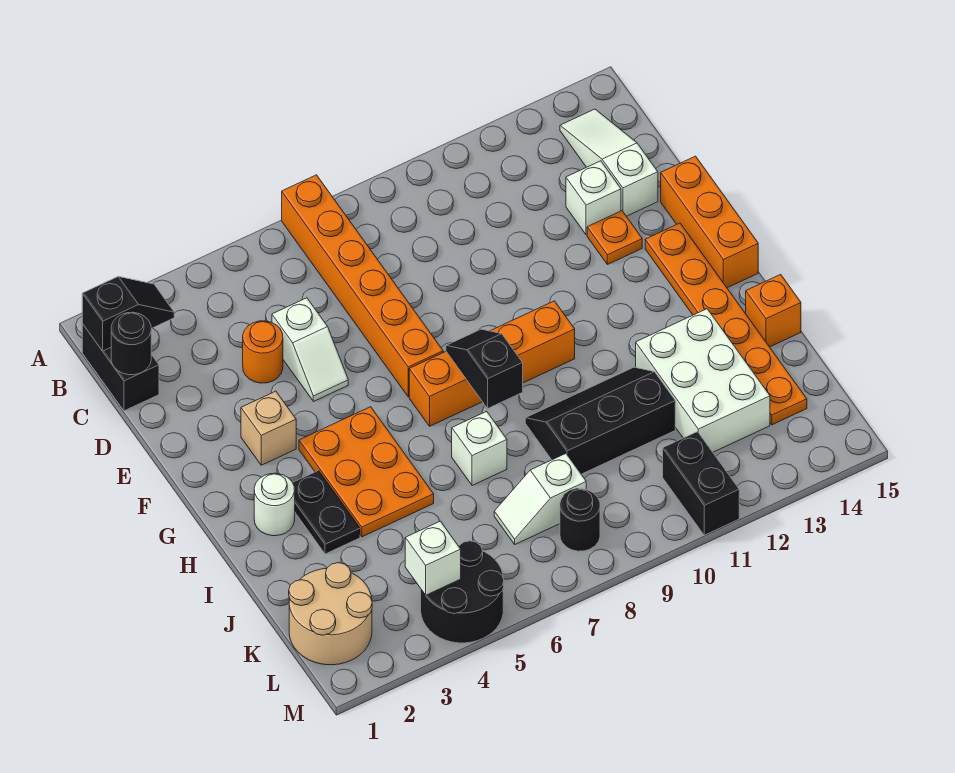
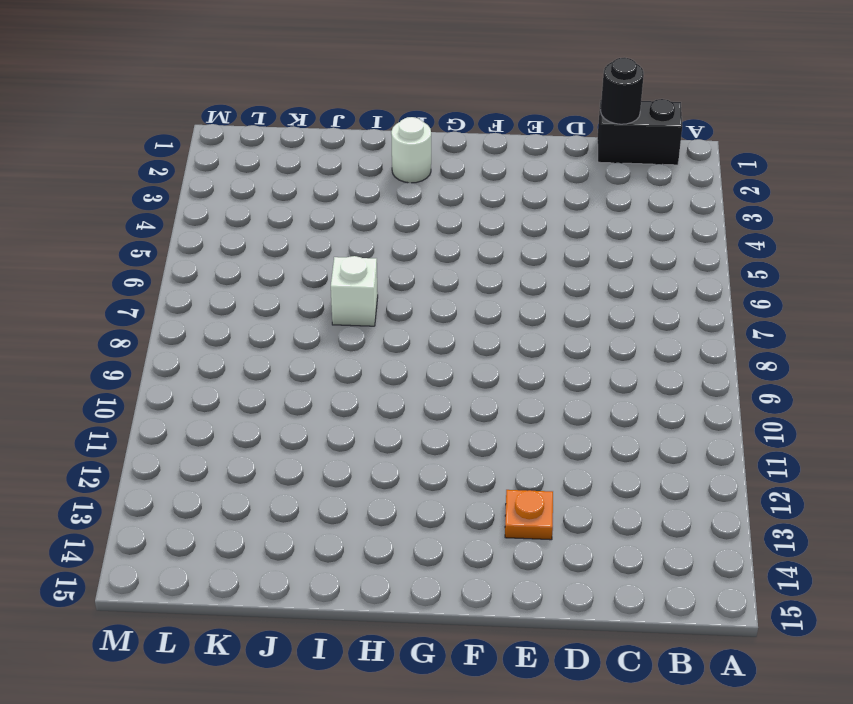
none -> orange 1x6 brick [282,175,443,397]
none -> white 1x3 slope [560,109,658,216]
none -> orange 1x1 round brick [243,321,283,383]

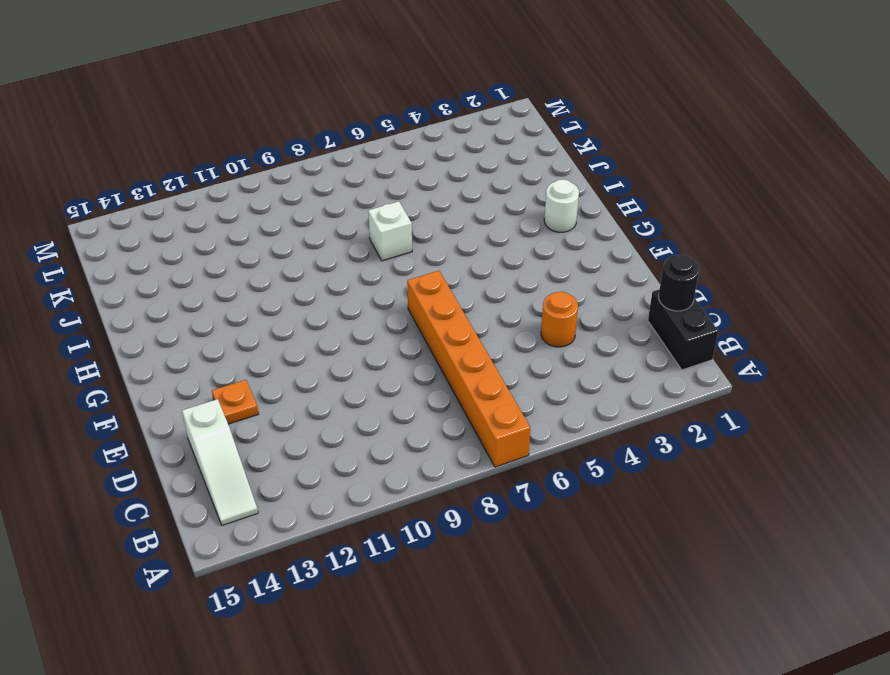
none -> white 1x2 slope [272,298,348,402]
none -> white 1x1 brick [566,161,621,235]
none -> orange 1x3 brick [661,156,758,288]

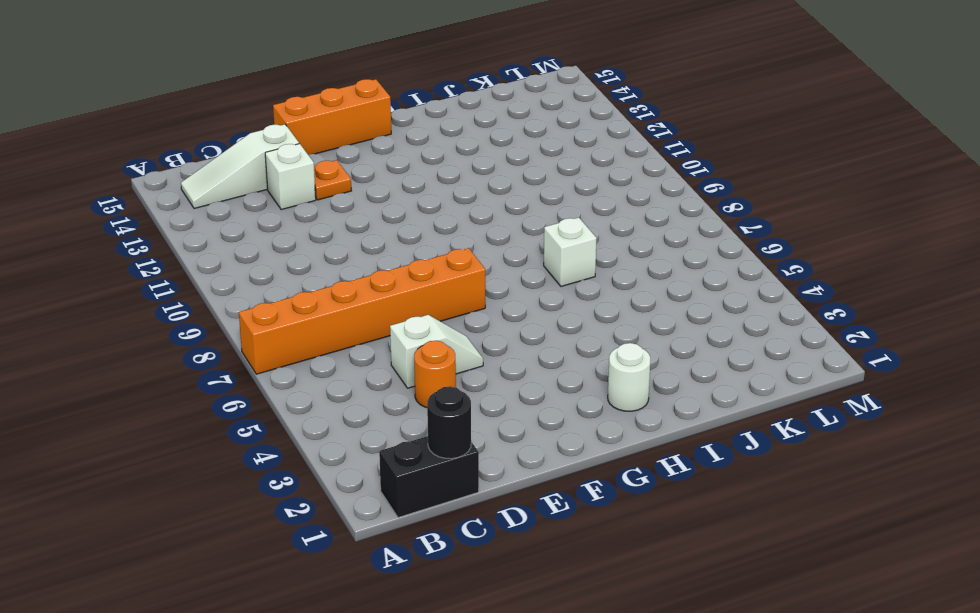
none -> tan 1x1 brick [241,391,296,465]
none -> orange 1x6 plate [645,223,807,425]
none -> orange 2x3 plate [299,407,434,537]

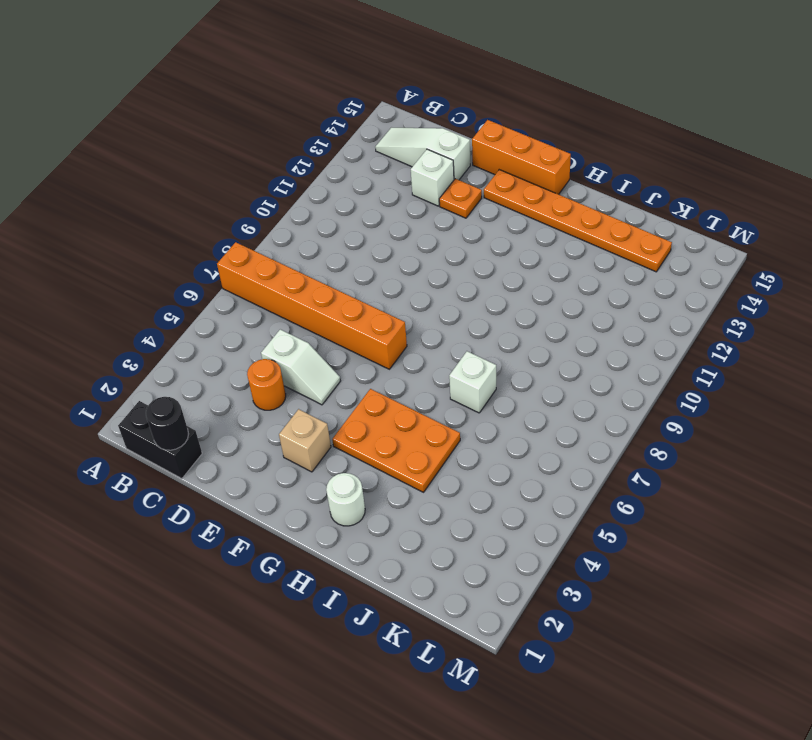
none -> orange 1x4 brick [409,301,575,426]
none -> black 1x2 plate [293,471,360,554]
none -> black 2x3 slope [525,367,675,474]

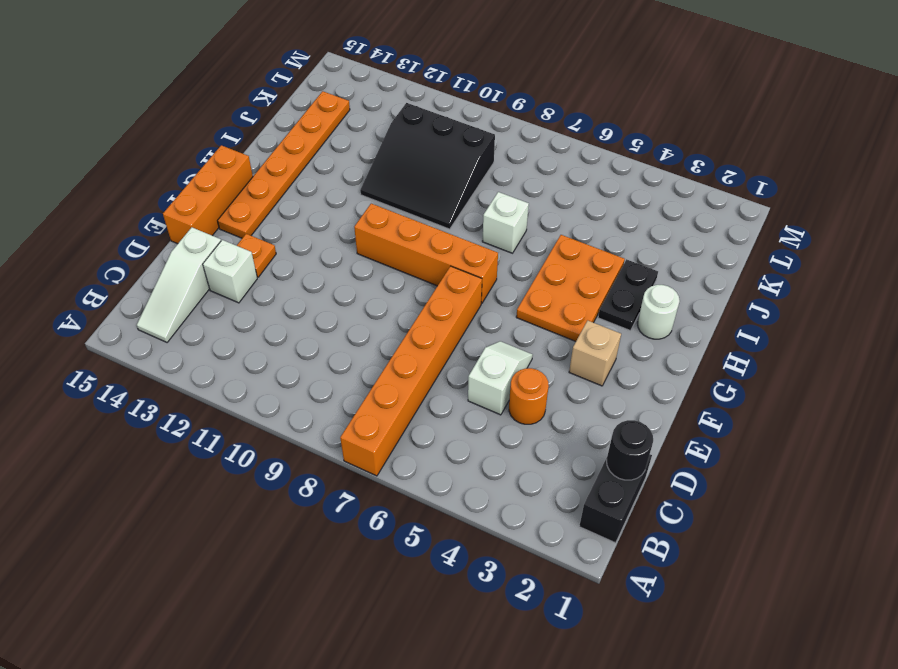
black 3x3 slope [360,103,495,229] -> black 2x3 slope [525,367,675,474]
none -> white 2x3 brick [636,309,770,452]
none -> orange 1x1 brick [746,274,801,347]
none -> tan 2x2 round brick [289,563,372,665]

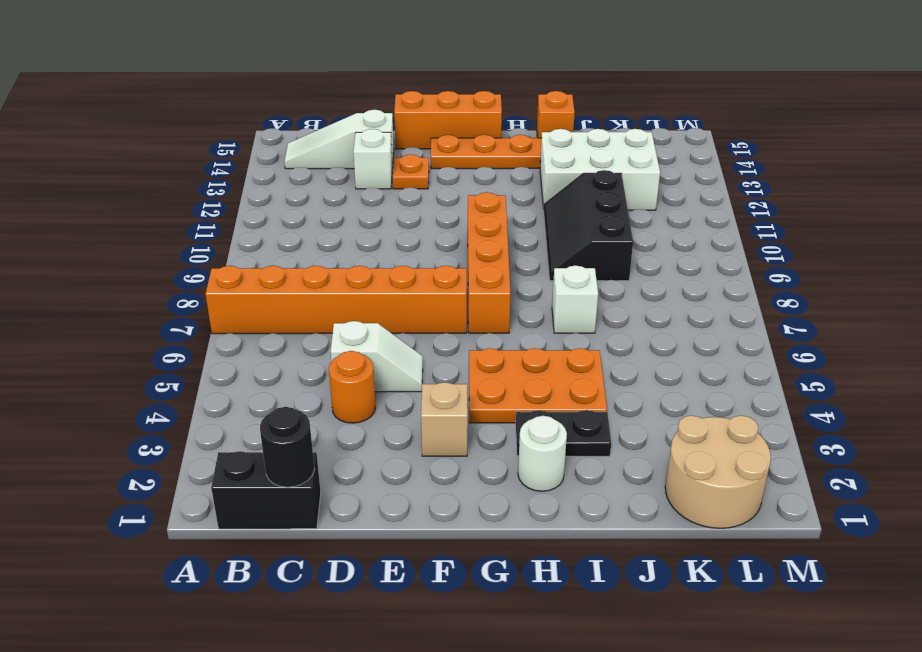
none -> white 1x2 slope [494,454,586,544]
none -> black 2x2 round brick [421,541,504,643]
none -> black 1x1 round brick [560,489,600,551]

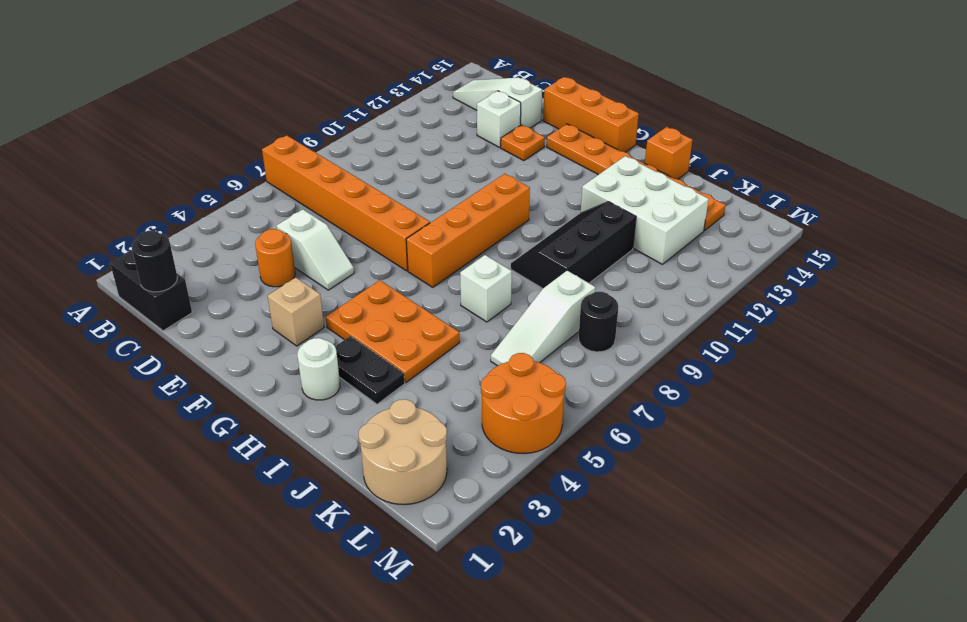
white 1x3 slope [491,271,595,366] -> white 1x2 slope [494,454,586,544]
orange 2x2 round brick [481,353,566,454] -> black 2x2 round brick [421,541,504,643]
none -> black 1x2 brick [663,432,739,535]
none -> black 1x2 slope [82,277,174,351]
none -> black 1x2 slope [446,329,523,408]

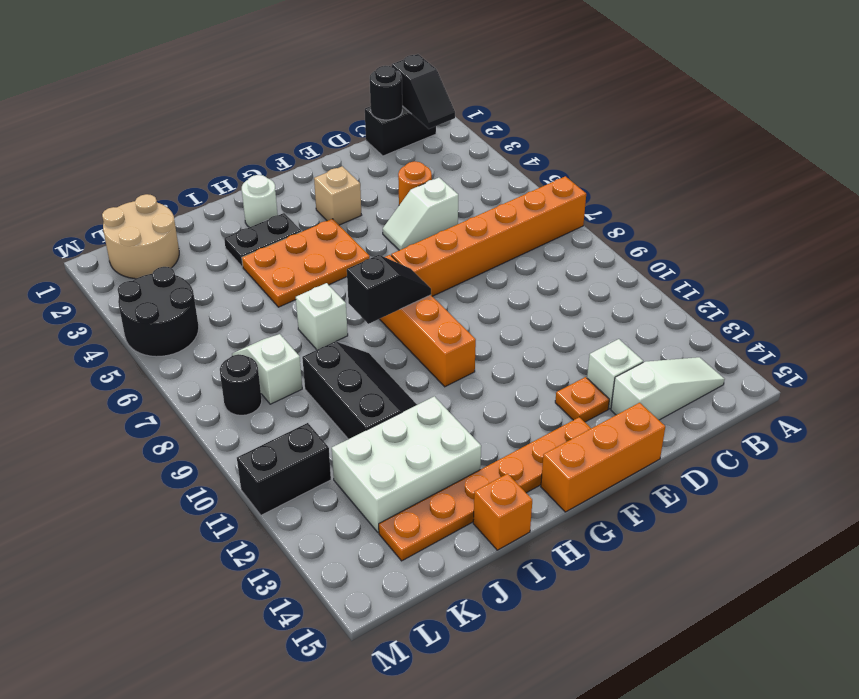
none -> white 1x1 brick [405,521,461,595]

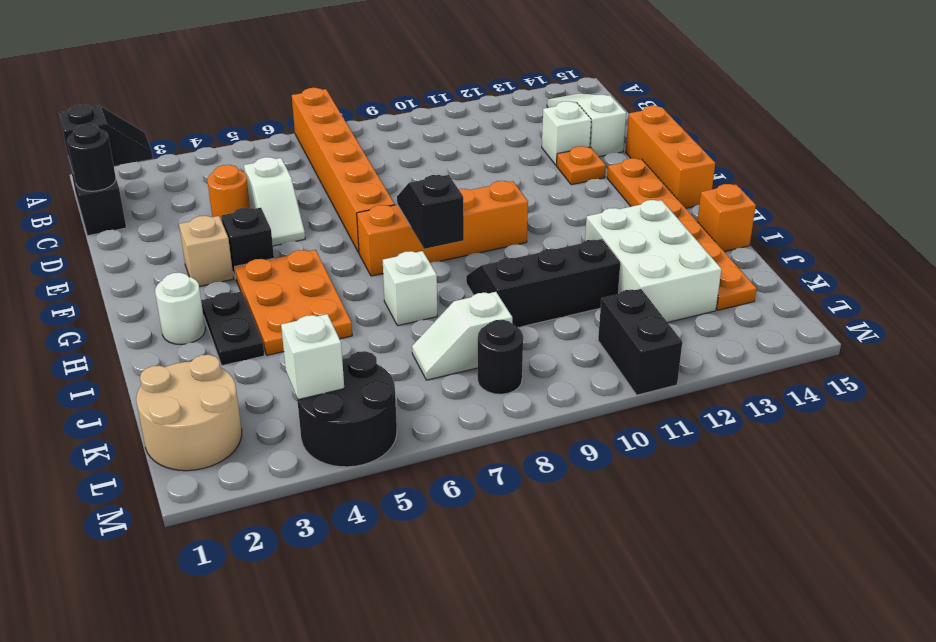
black 1x1 brick [222,207,274,278] -> none

